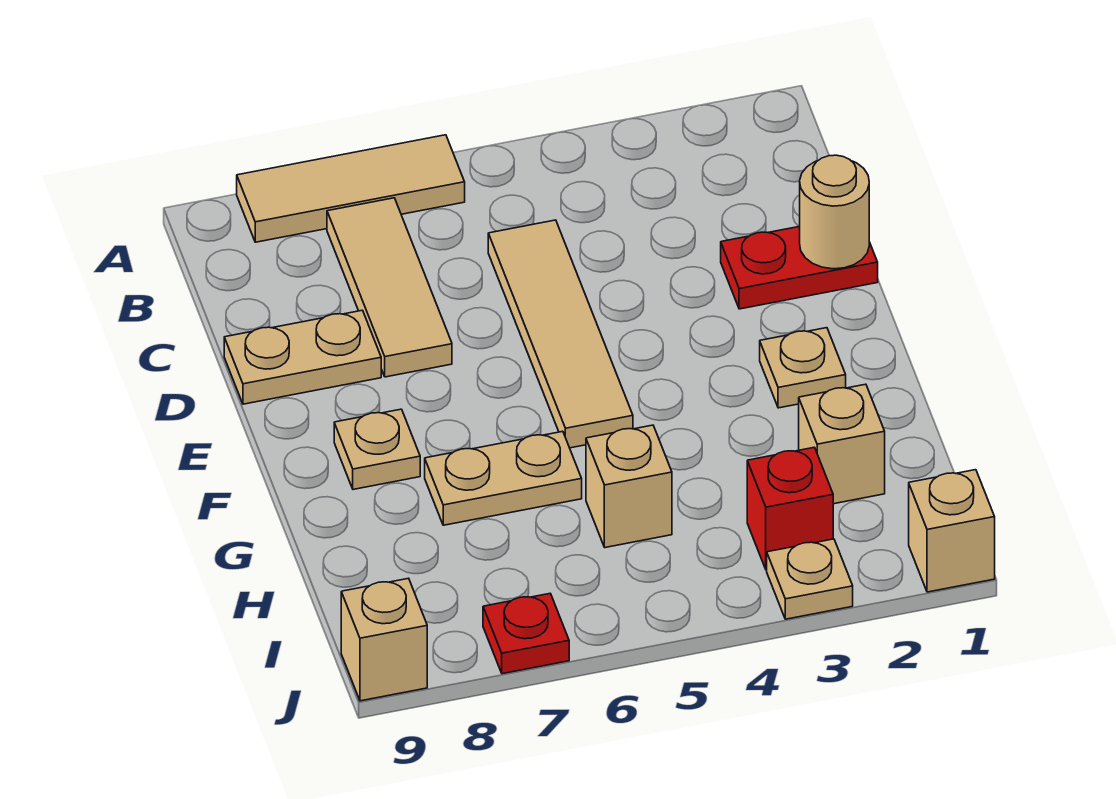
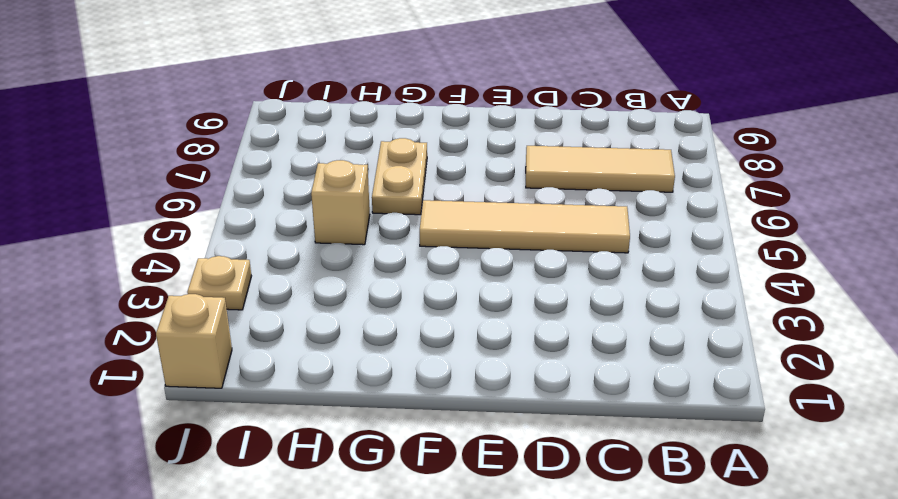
none -> tan 1x3 tile [237,135,465,242]
none -> red 1x2 plate [721,226,878,309]
none -> tan 1x2 plate [224,310,381,404]

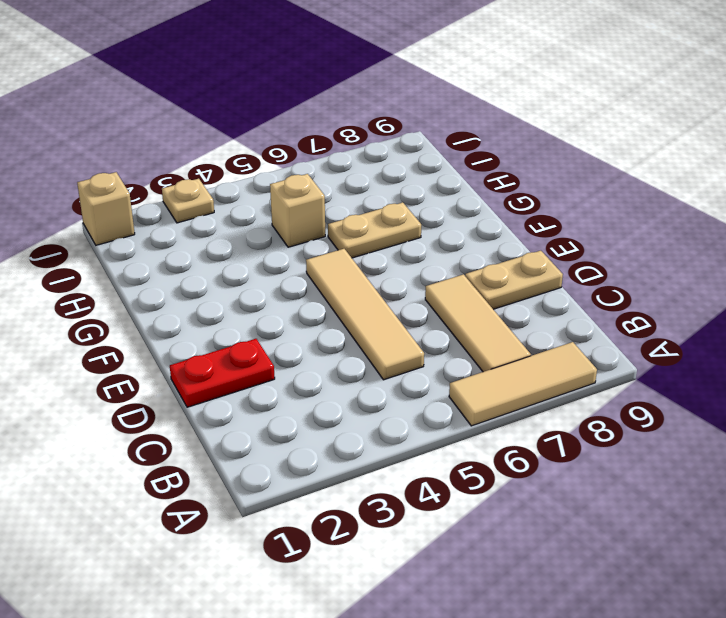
none -> tan 1x1 plate [760,328,846,408]
none -> tan 1x1 plate [334,409,420,489]
none -> tan 1x1 brick [799,384,885,504]

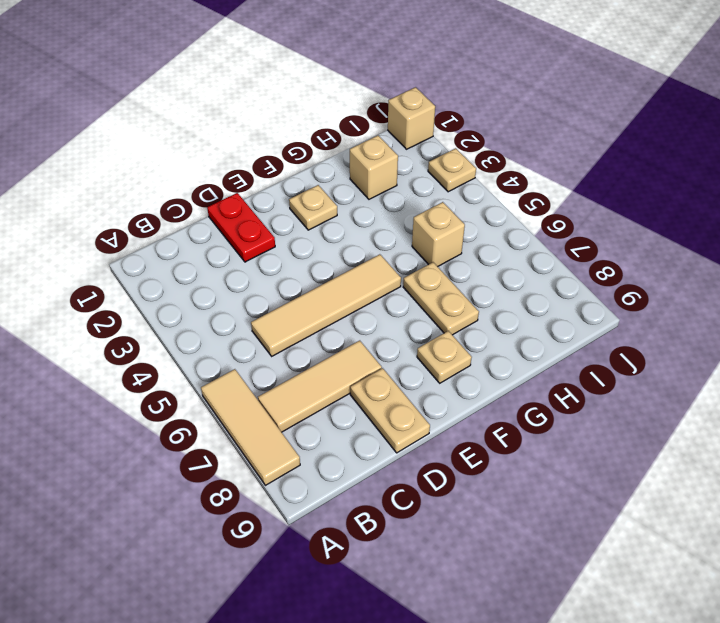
none -> red 1x1 brick [747,447,833,570]
none -> red 1x1 plate [483,594,569,674]
none -> tan 1x1 brick [341,578,427,701]

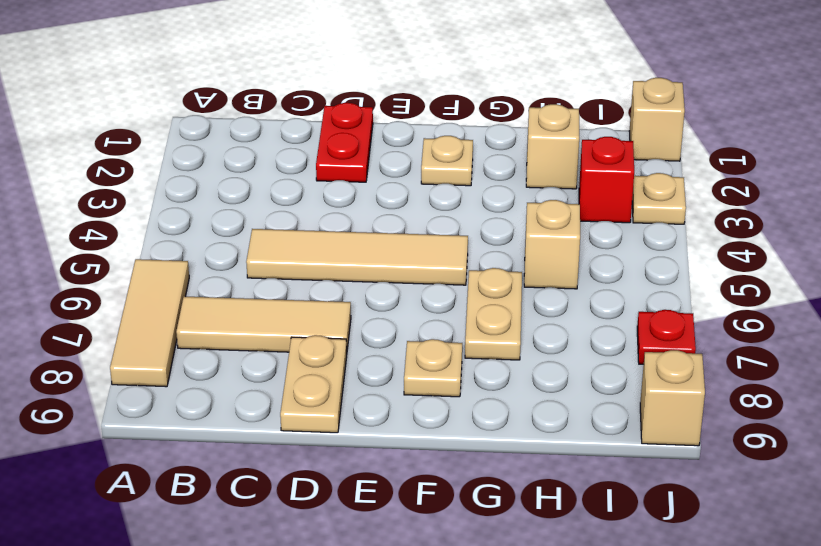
none -> tan 1x1 round brick [800,155,869,269]

